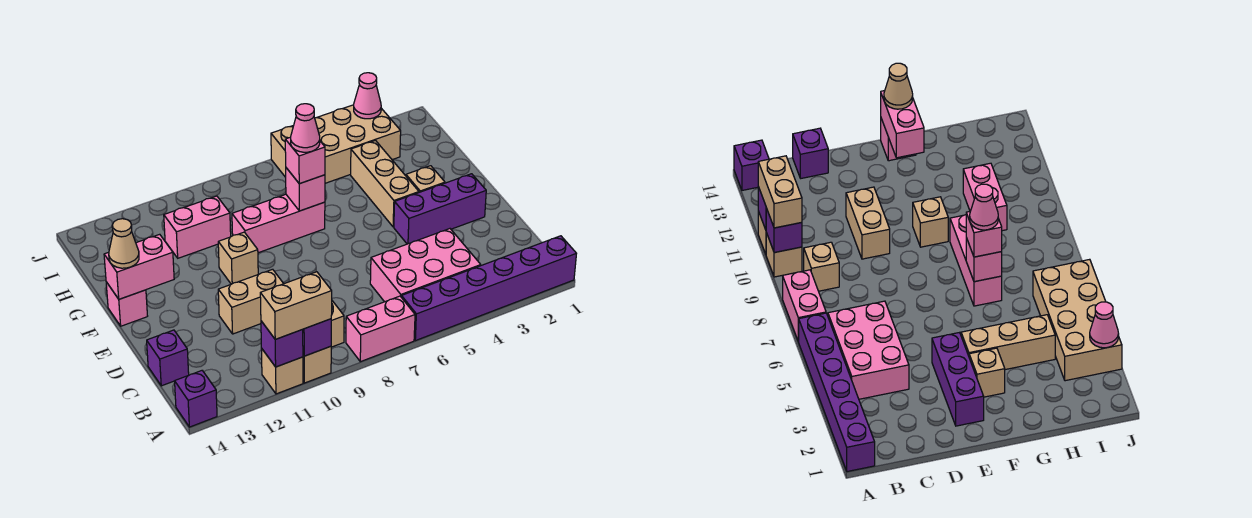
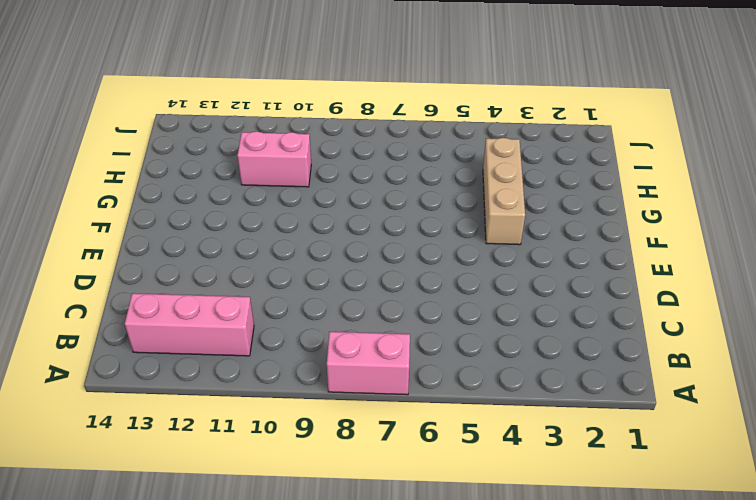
pink 1x3 brick [125,293,254,356] -> pink 1x3 brick moved to [232,194,325,253]
none -> purple 1x6 brick [401,236,577,341]
none -> tan 1x1 brick [303,346,331,383]
none -> tan 1x1 brick [261,348,303,394]

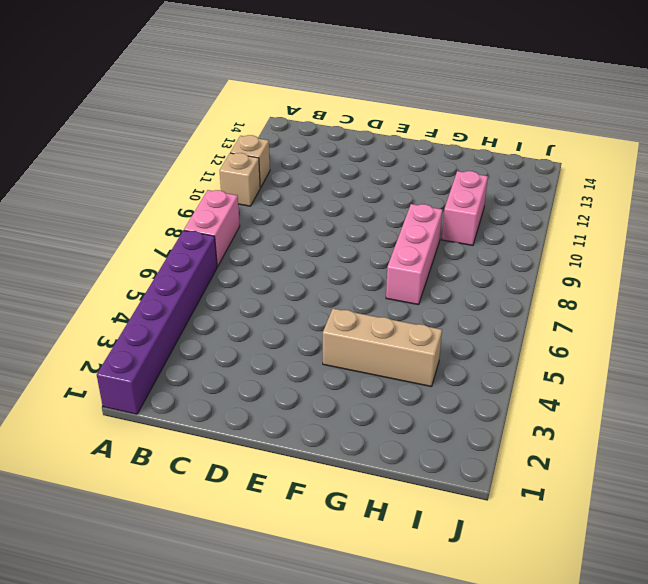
none -> purple 1x1 brick [175,371,217,427]
none -> pink 2x3 brick [370,229,481,302]
none -> tan 1x1 brick [331,301,344,347]

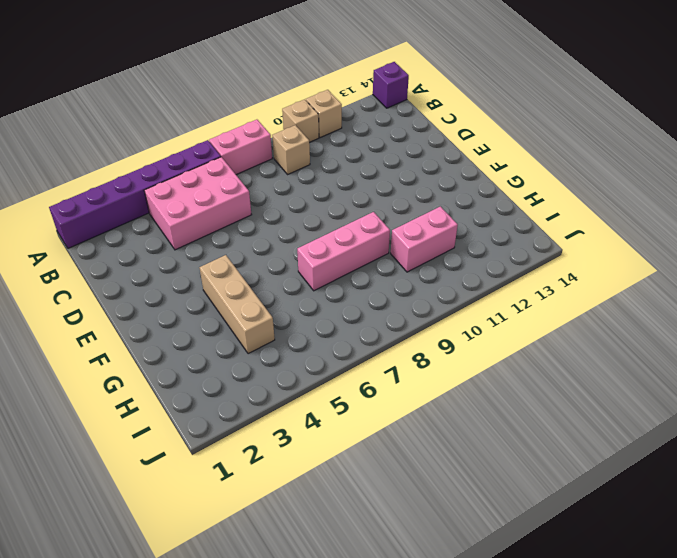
none -> purple 1x1 brick [147,330,189,386]
none -> tan 1x2 brick [218,269,284,334]
none -> purple 1x3 brick [394,174,486,244]

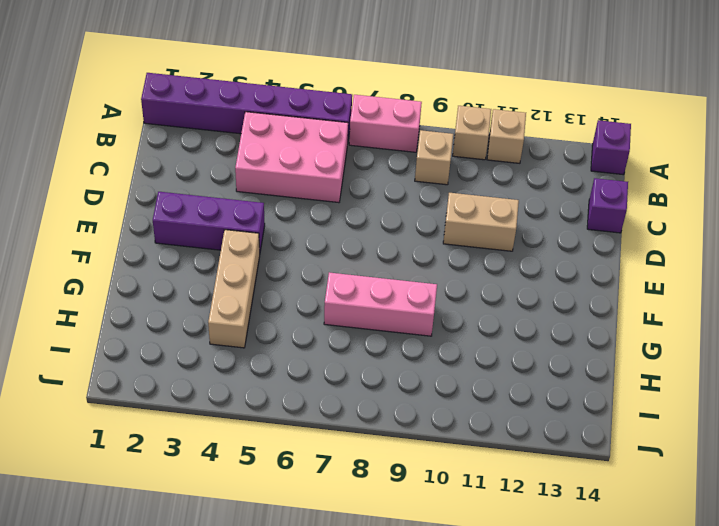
none -> tan 1x1 brick [406,166,445,192]
none -> tan 1x1 brick [218,232,258,284]
none -> pink 1x1 brick [106,282,147,326]

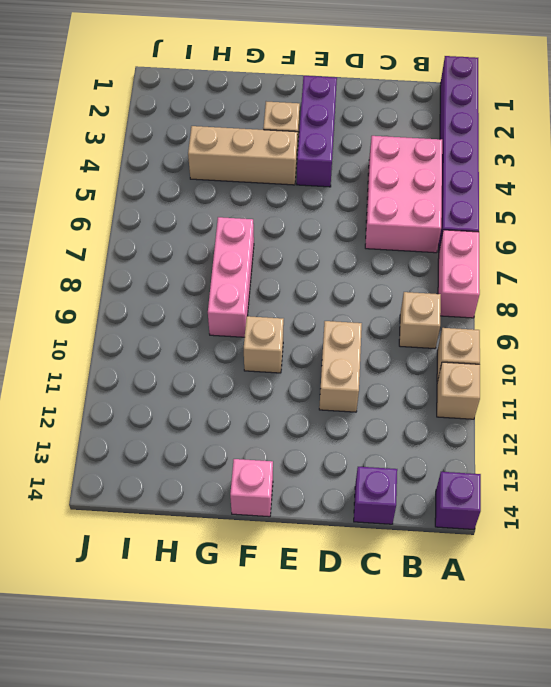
none -> pink 1x2 brick [164,196,231,258]
none -> tan 2x4 brick [271,105,401,183]
none -> purple 1x1 brick [303,319,331,356]

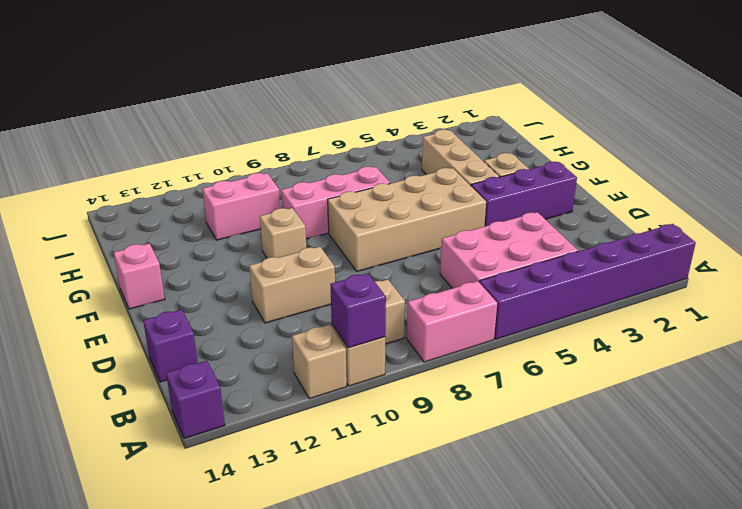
tan 2x4 brick [328,168,486,271] -> tan 2x4 brick moved to [271,105,401,183]
none -> purple 1x1 brick [261,321,303,367]
none -> pink 1x2 brick [104,234,174,299]
none -> pink 1x1 brick [286,168,325,211]

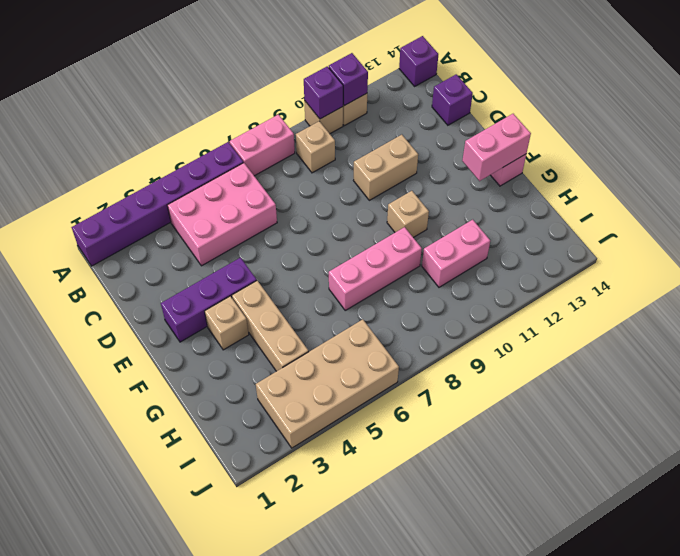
none -> pink 1x1 brick [286,168,325,211]
none -> pink 1x1 cone [354,73,381,119]
none -> tan 1x2 brick [260,272,332,339]

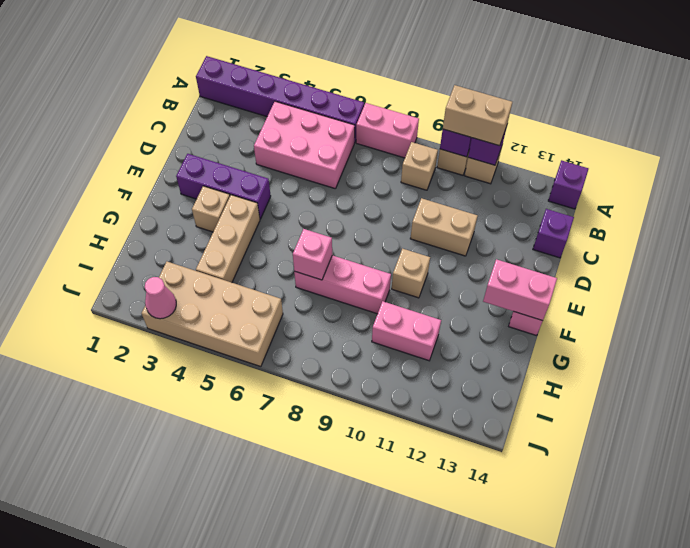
none -> tan 1x1 cone [109,219,139,268]
none -> pink 1x1 brick [285,137,325,184]
none -> pink 1x1 cone [291,104,320,152]

